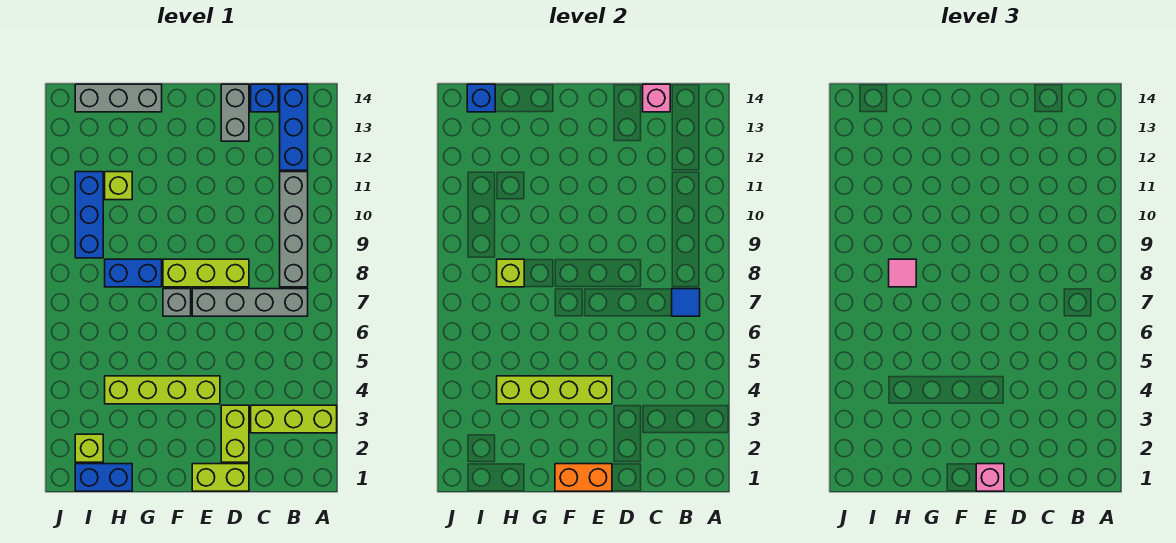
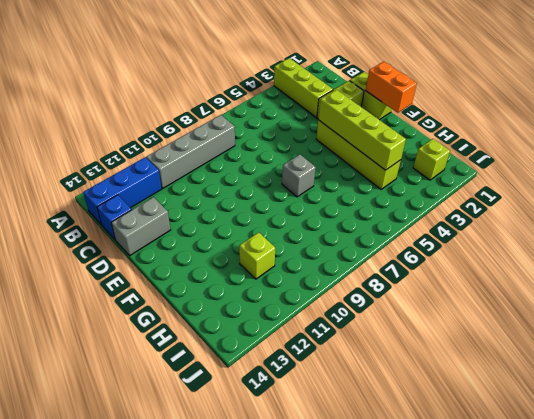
none -> grey 1x4 brick [192,289,308,316]
none -> lime 1x3 brick [163,259,249,287]
none -> blue 1x2 brick [105,259,162,287]

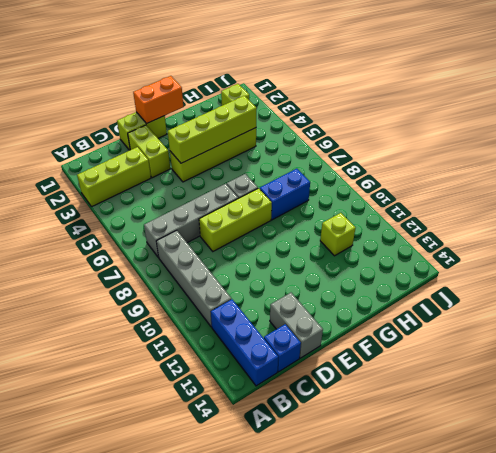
none -> grey 1x3 brick [75,84,162,112]
none -> blue 1x2 brick [75,464,132,491]
none -> blue 1x3 brick [75,172,103,258]

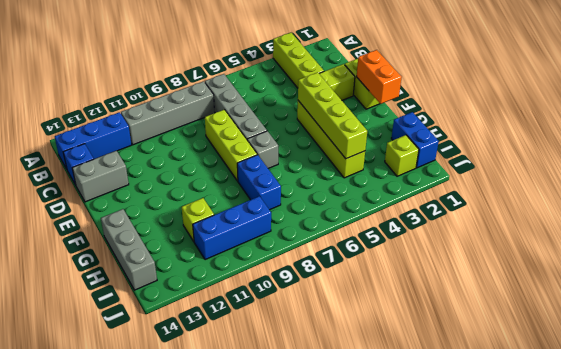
none -> blue 1x1 tile [672,289,700,316]
none -> pink 1x1 brick [643,84,670,112]
none -> lime 1x1 brick [497,259,524,287]

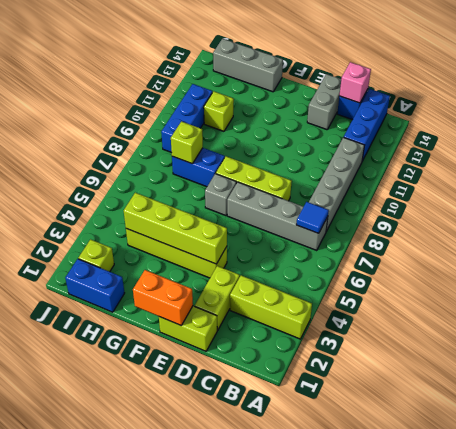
none -> blue 1x1 brick [467,84,495,112]
none -> pink 1x1 brick [976,464,1004,491]
none -> pink 1x1 tile [889,259,916,287]

